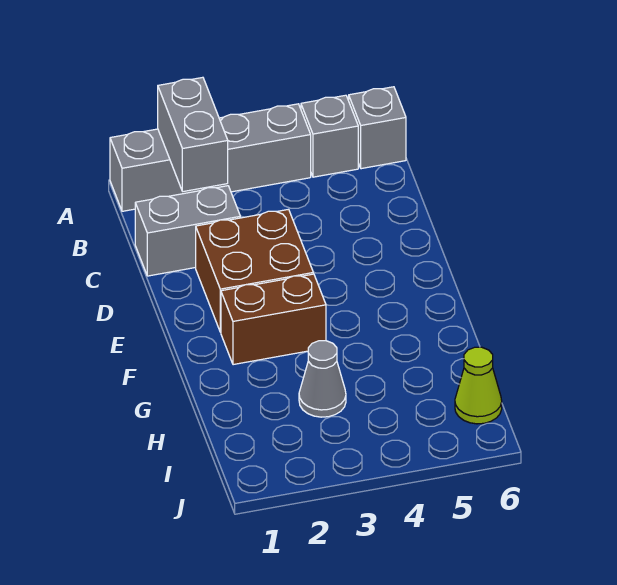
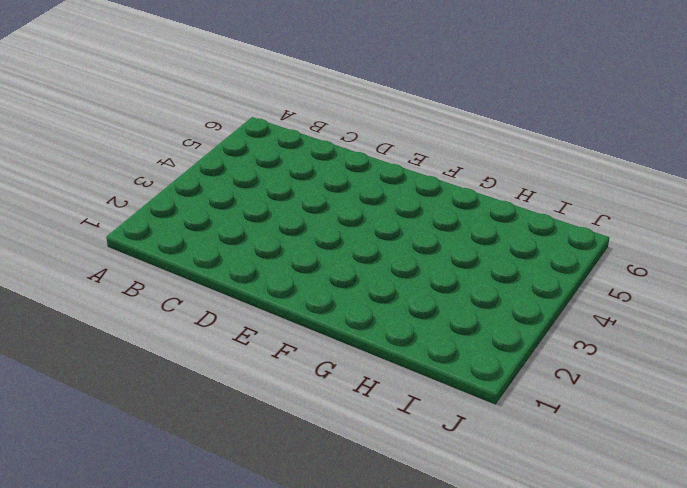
none -> grey 1x4 brick [110,104,311,211]
none -> grey 1x1 brick [301,95,358,177]

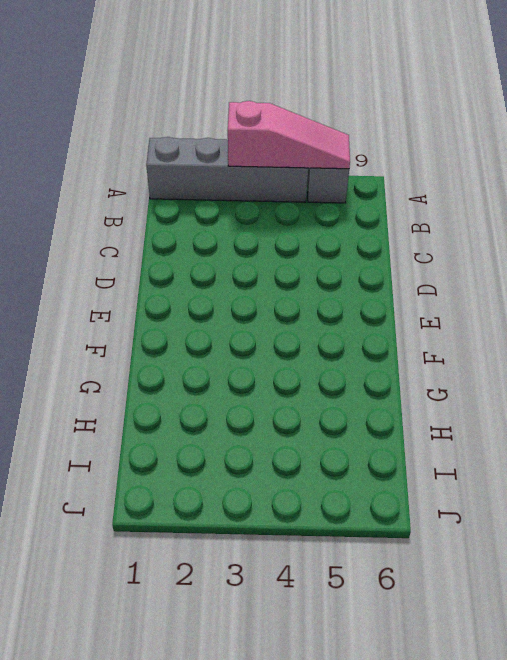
pink 1x3 slope [228,101,350,169] -> none
none -> grey 1x1 brick [349,87,406,169]
none -> grey 1x2 brick [135,186,240,276]

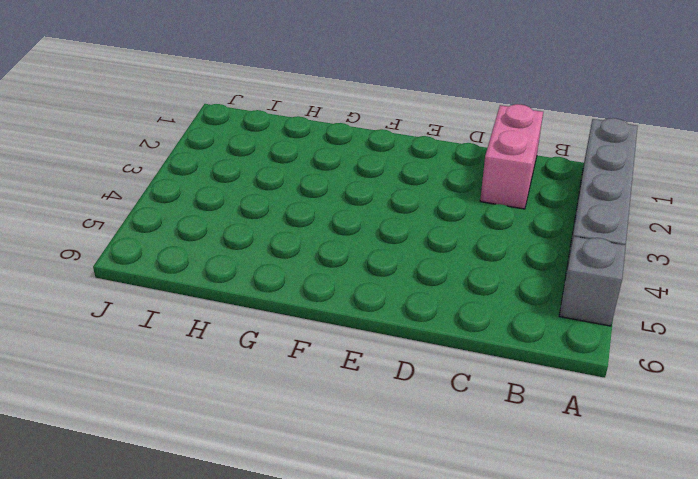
pink 1x2 brick [480,104,543,209] -> grey 1x2 brick [135,186,240,276]
none -> grey 1x1 brick [349,87,406,169]
none -> brown 2x2 brick [196,209,313,332]

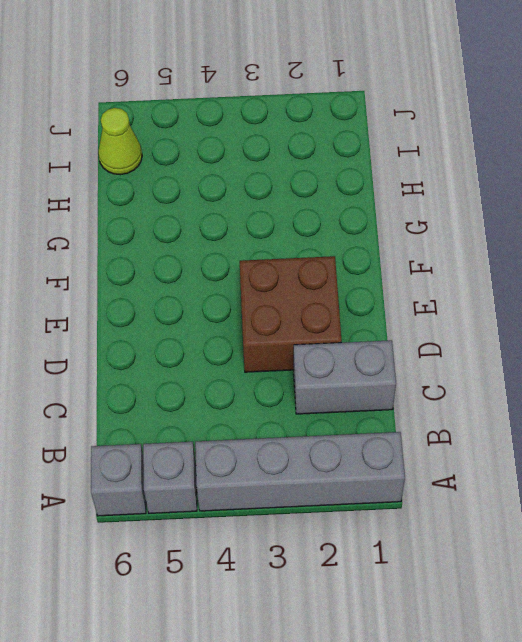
none -> brown 1x2 brick [221,274,326,365]
none -> grey 1x1 cone [299,341,346,417]

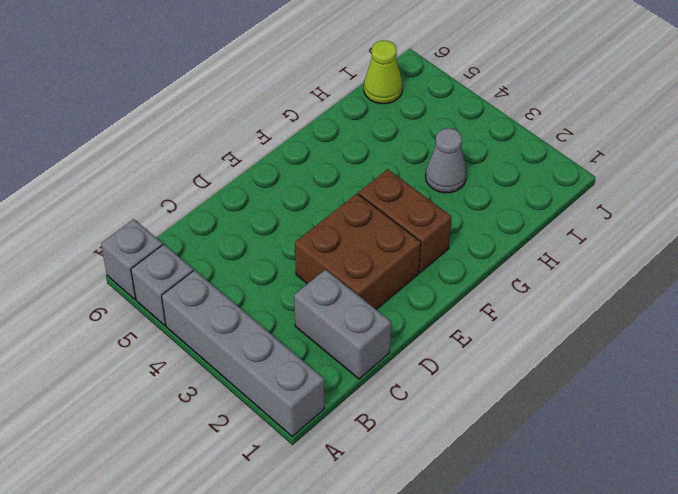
none -> grey 1x2 brick [158,77,228,192]

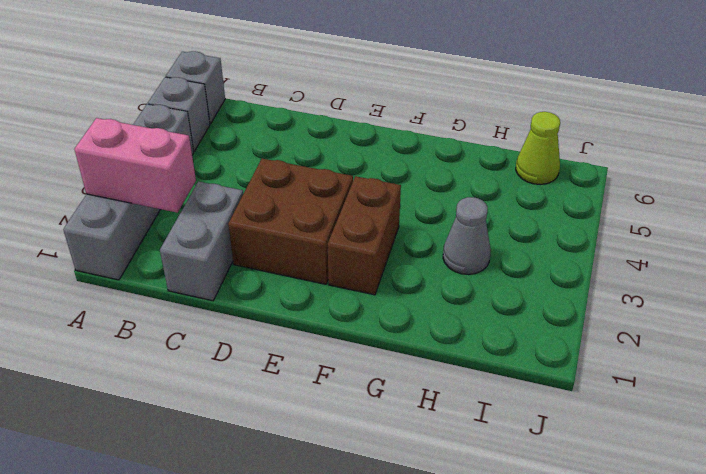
pink 1x2 brick [74,118,196,213] -> grey 1x2 brick [158,77,228,192]

